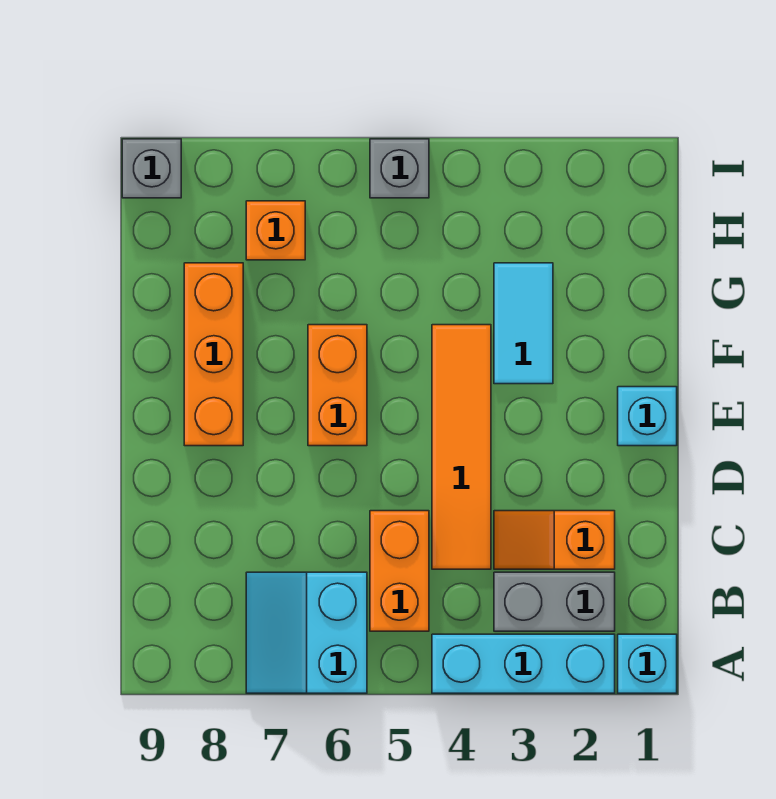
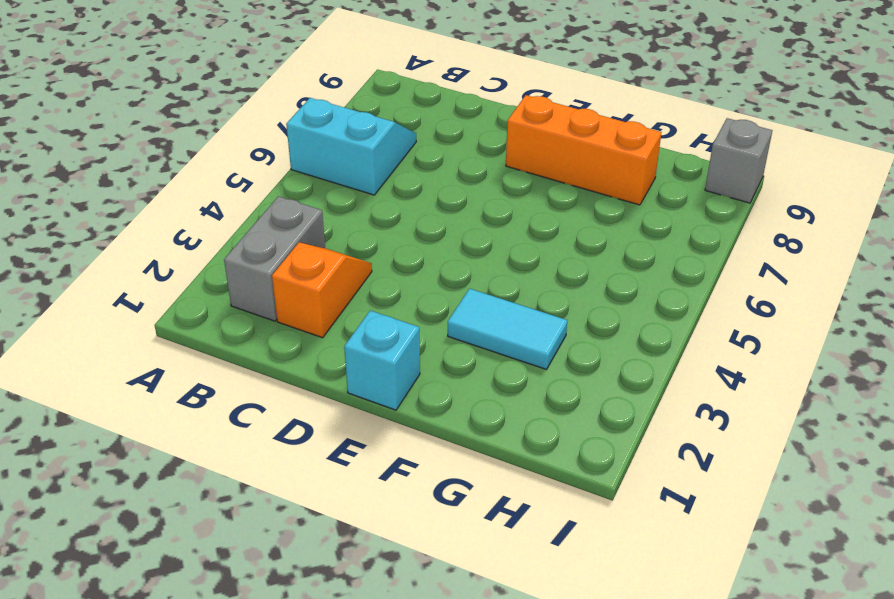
none -> cyan 1x1 brick [618,634,677,693]
none -> cyan 1x3 brick [432,634,615,693]
none -> orange 1x2 brick [370,511,429,631]

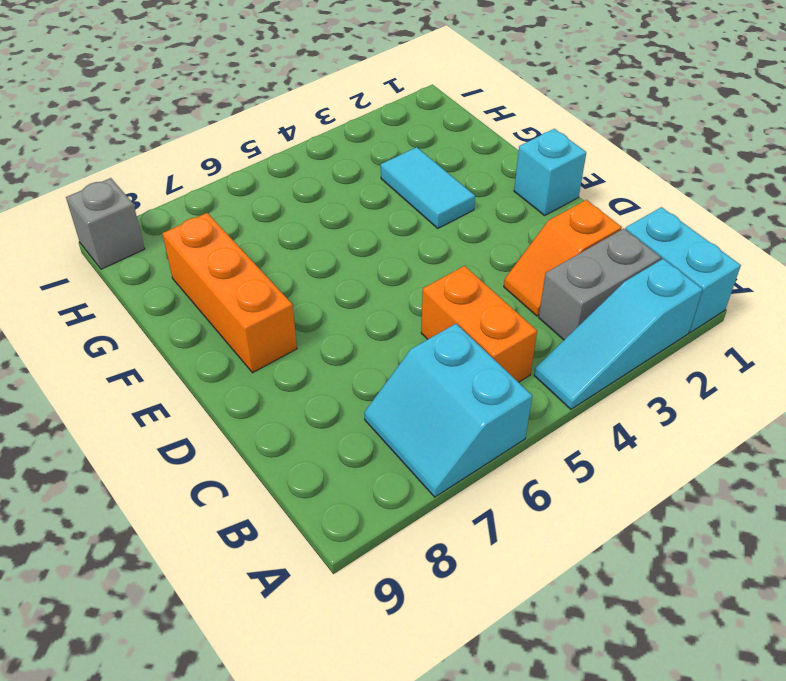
cyan 1x2 brick [625,207,741,332] -> cyan 1x1 brick [618,634,677,693]
cyan 1x3 slope [534,259,703,409] -> cyan 1x3 brick [432,634,615,693]
none -> orange 1x4 tile [432,325,491,569]
none -> orange 1x2 brick [308,325,367,446]
none -> orange 1x1 brick [246,201,305,260]

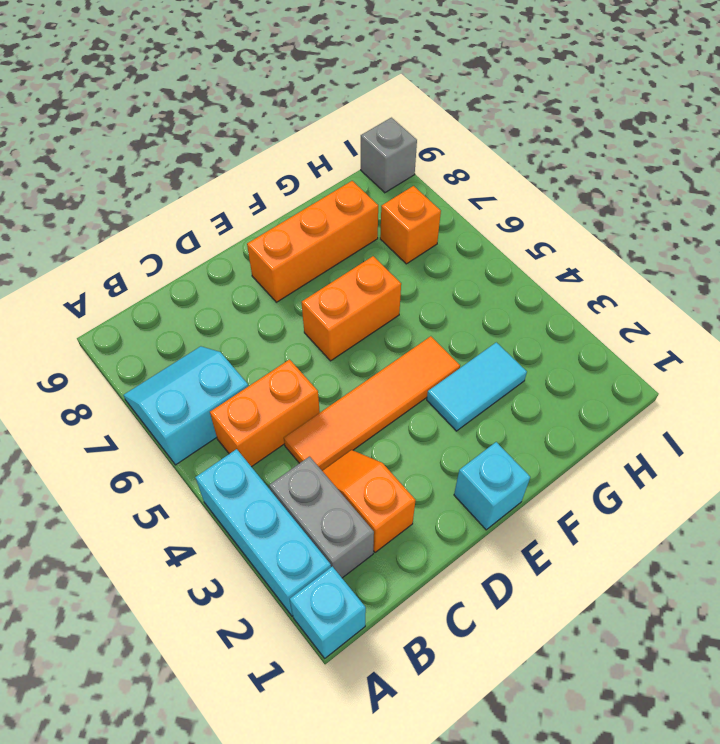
none -> grey 1x1 brick [370,139,429,198]

